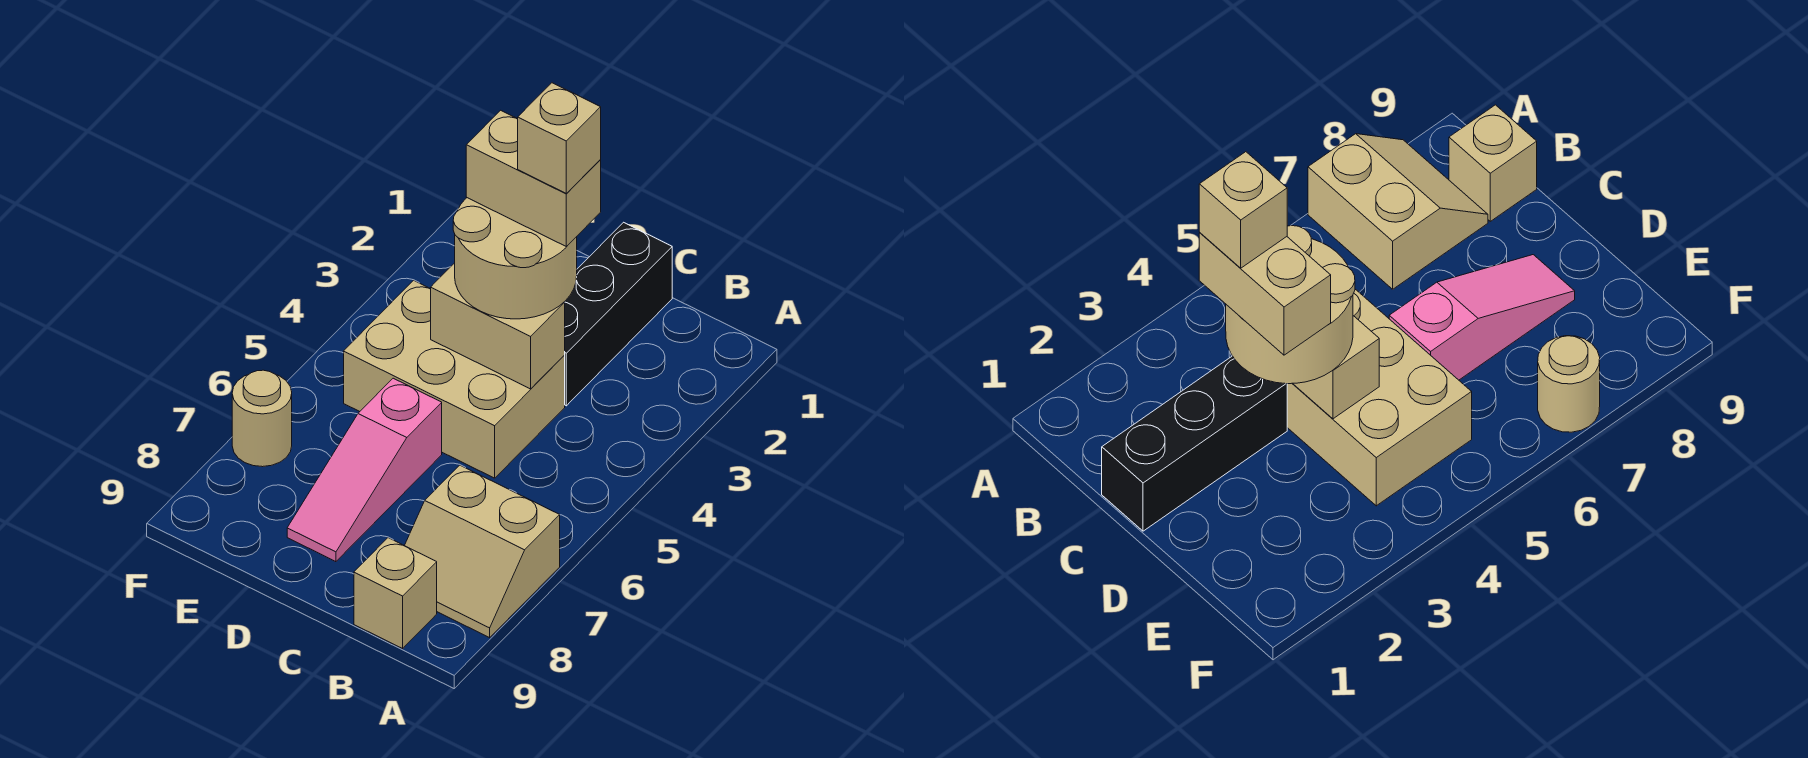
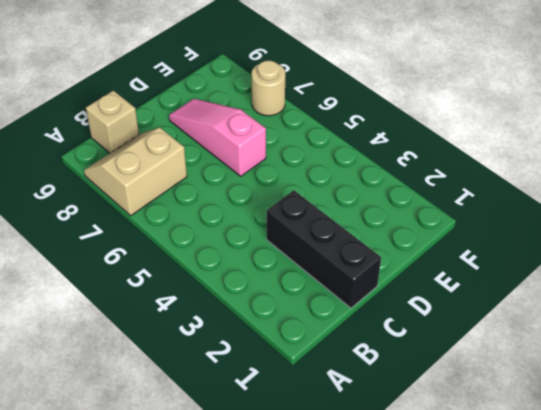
none -> tan 2x3 brick [344,280,565,478]
none -> tan 1x2 brick [431,263,565,389]

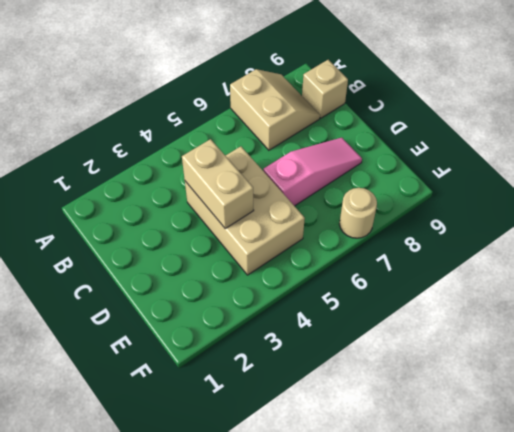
none -> black 1x3 brick [565,222,672,406]
none -> tan 2x2 round brick [453,198,577,319]

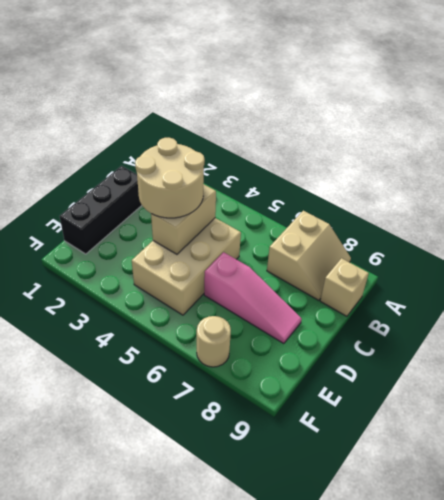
black 1x3 brick [60,166,142,254] -> black 1x3 brick turned to [565,222,672,406]
none -> tan 1x2 brick [466,110,601,247]
none -> tan 1x1 brick [518,83,601,193]

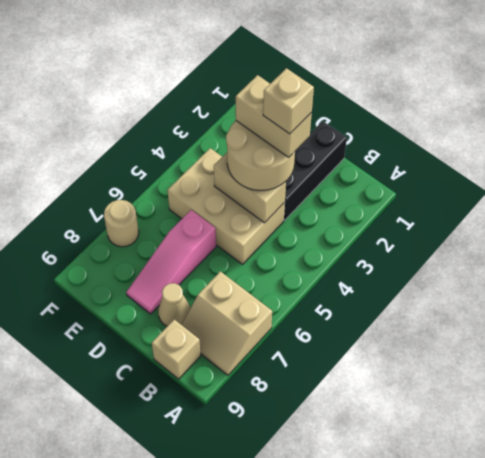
tan 1x1 cone [158,283,190,326] -> none

